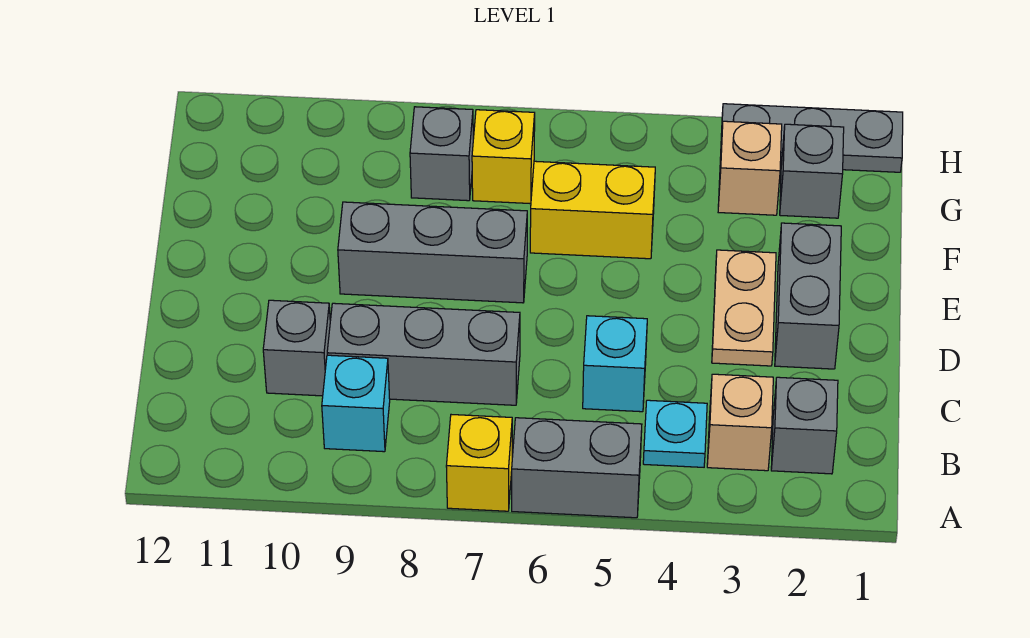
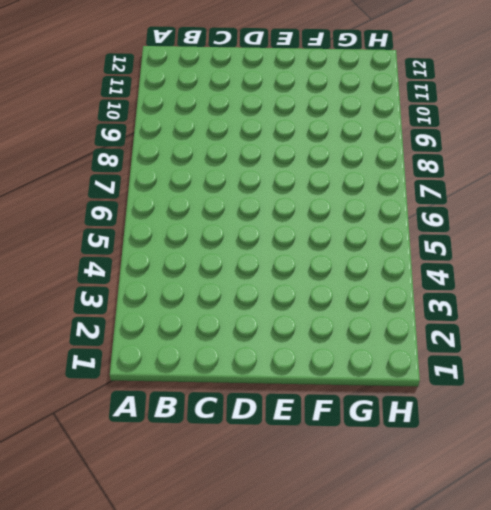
none -> grey 1x2 brick [512,418,642,518]
none -> yellow 1x1 brick [446,415,512,511]
none -> grey 1x1 brick [771,377,838,474]

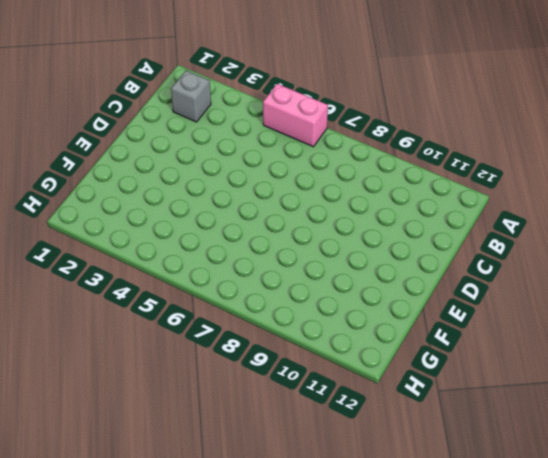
pink 1x2 brick [263,84,328,147] -> grey 1x2 brick [512,418,642,518]
none -> yellow 1x1 brick [446,415,512,511]
none -> tan 1x1 brick [707,374,773,471]
none -> cyan 1x1 plate [643,400,707,467]

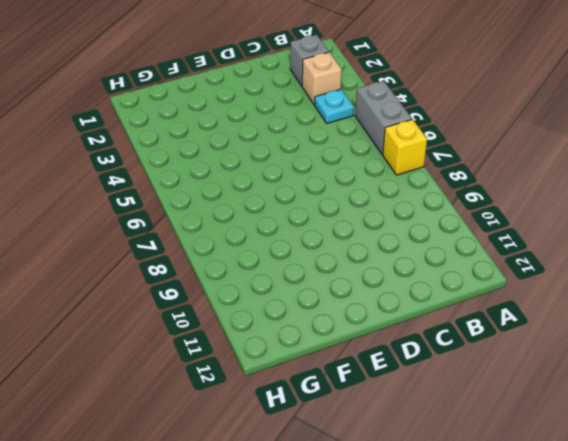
none -> cyan 1x1 brick [322,355,390,452]
none -> cyan 1x1 brick [583,316,647,412]
none -> grey 1x3 brick [327,303,520,405]

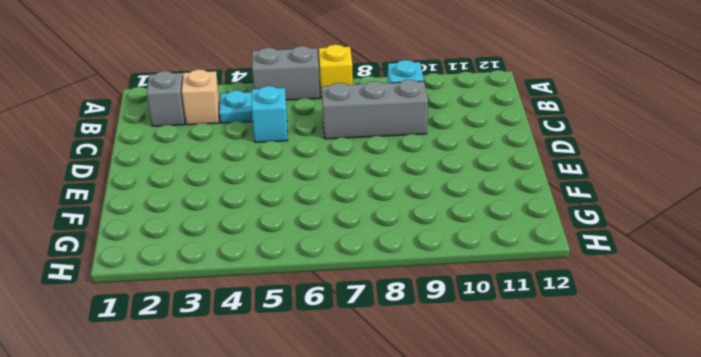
none -> grey 1x1 brick [263,300,330,396]
none -> grey 1x2 brick [775,223,841,369]
none -> tan 1x2 plate [712,250,776,366]

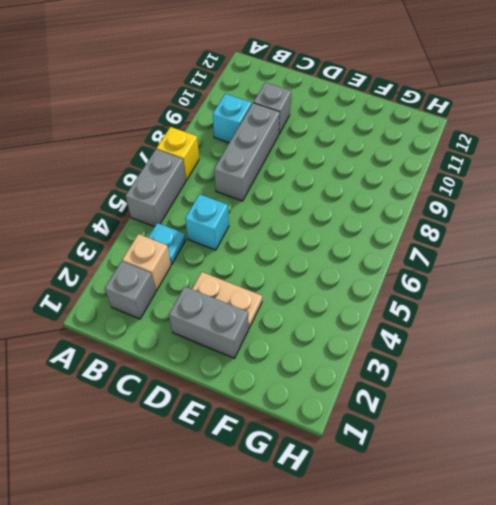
none -> grey 1x3 brick [338,202,527,303]
none -> yellow 1x2 brick [530,161,655,259]
none -> grey 1x1 brick [780,124,844,218]

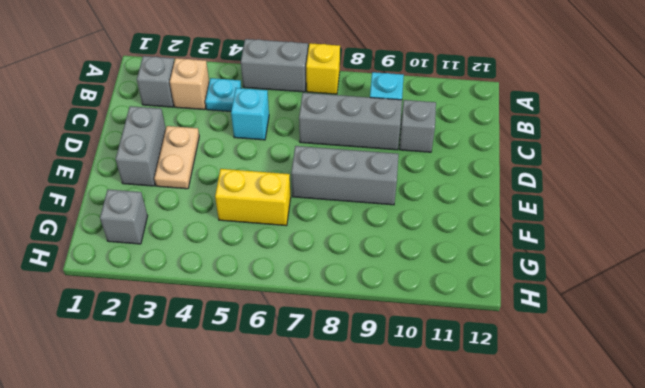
none -> tan 1x1 brick [718,121,782,215]
none -> yellow 1x1 brick [472,110,535,204]
none -> grey 1x1 brick [410,107,473,201]

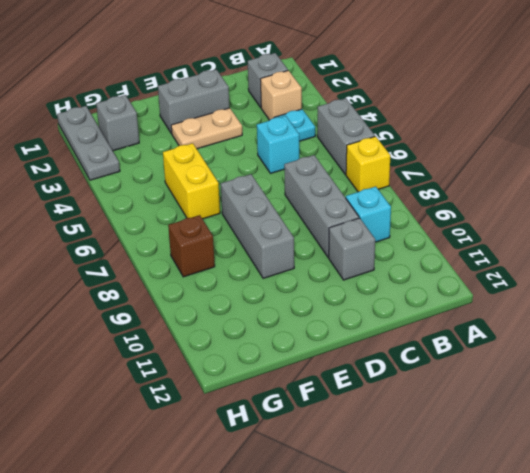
brown 1x1 brick [168,215,215,277] -> grey 1x1 brick [410,107,473,201]
none -> tan 1x1 brick [718,121,782,215]
none -> yellow 1x1 brick [472,110,535,204]

